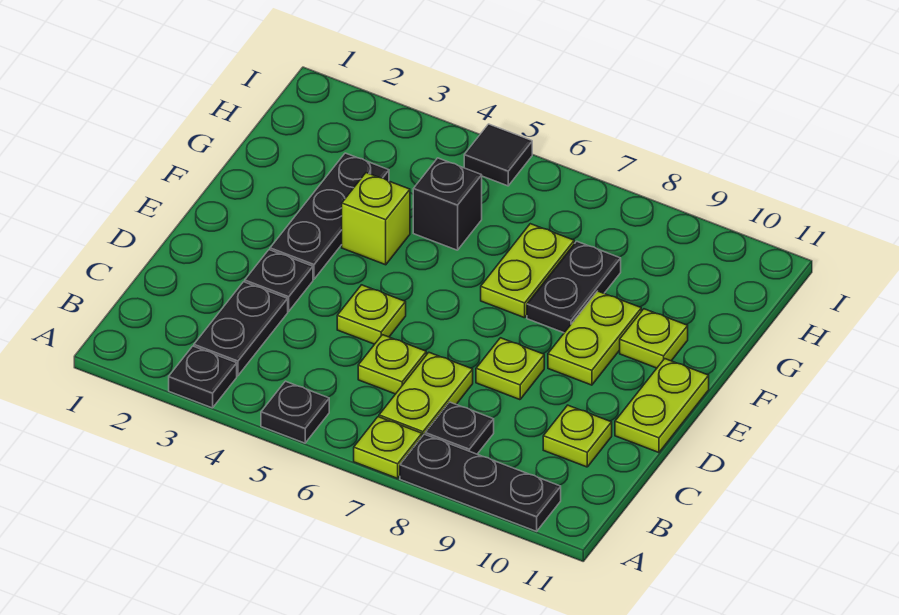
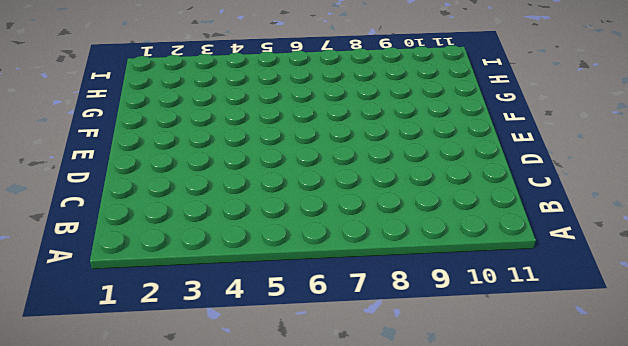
none -> black 1x1 plate [169,346,237,408]
none -> black 1x1 plate [261,381,329,443]
none -> lime 1x1 plate [354,417,422,478]

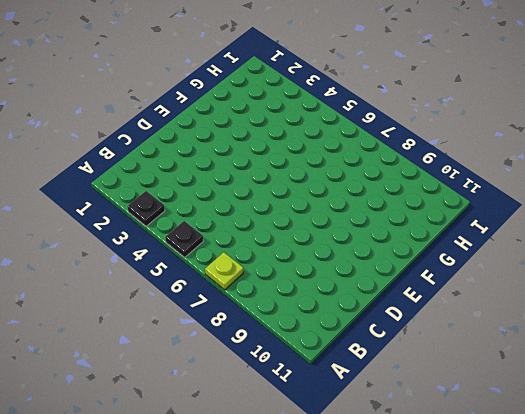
none -> black 1x3 plate [400,434,561,531]
none -> black 1x2 plate [194,282,288,376]
none -> lime 1x2 plate [379,352,473,436]

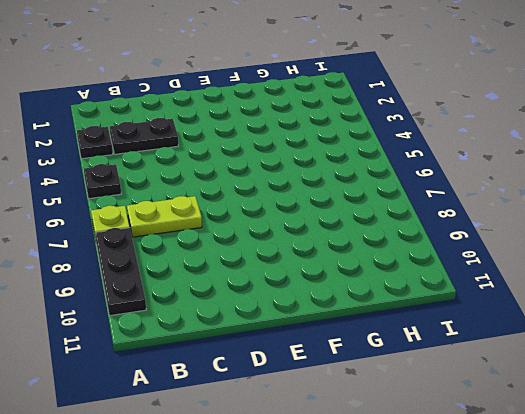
none -> black 1x1 plate [425,402,494,454]
none -> lime 1x1 plate [358,335,426,394]
none -> lime 1x1 plate [543,405,612,467]

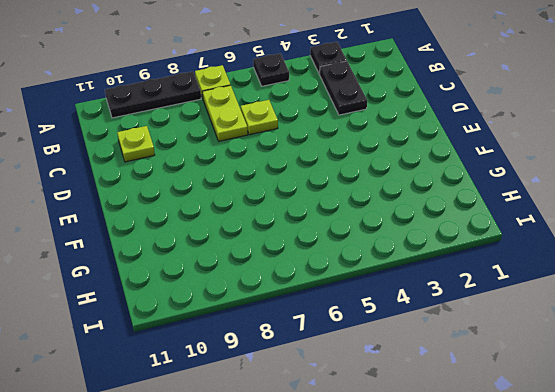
none -> black 1x1 plate [425,402,494,454]
none -> black 1x1 plate [245,250,313,311]
none -> lime 1x1 plate [337,285,406,344]

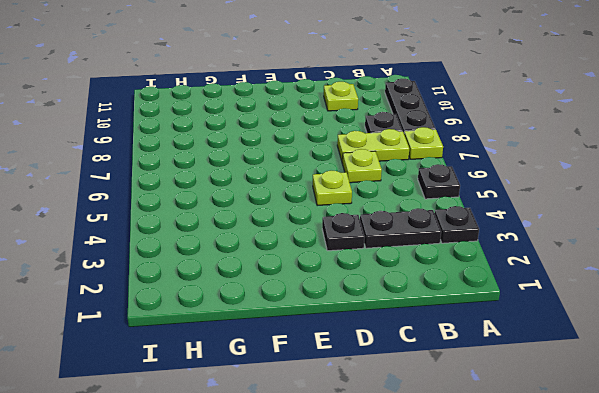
none -> lime 1x1 plate [476,338,544,400]
none -> lime 1x2 plate [615,359,709,453]
none -> black 1x3 plate [270,153,389,279]

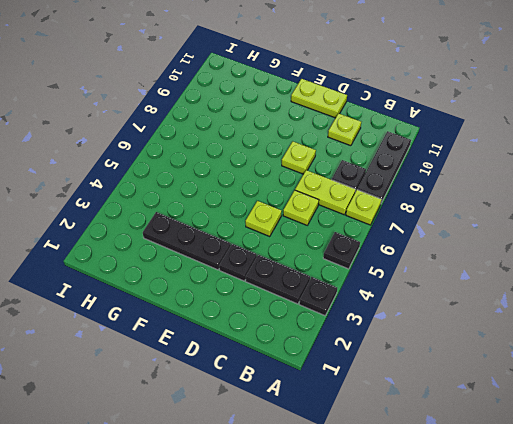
none -> lime 1x2 plate [548,291,641,385]
none -> lime 1x1 brick [342,173,410,265]
none -> lime 1x2 plate [481,224,574,318]

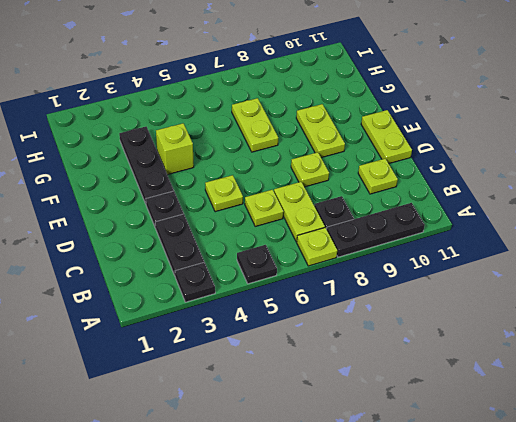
none -> black 1x2 plate [527,241,621,333]
none -> lime 1x1 plate [620,309,688,368]
none -> black 1x1 brick [413,158,482,250]

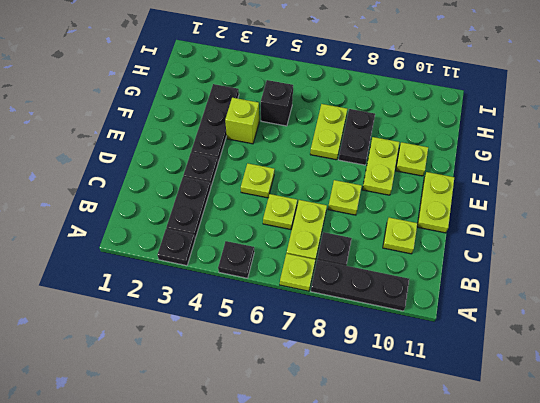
none -> black 1x1 tile [464,124,532,186]

